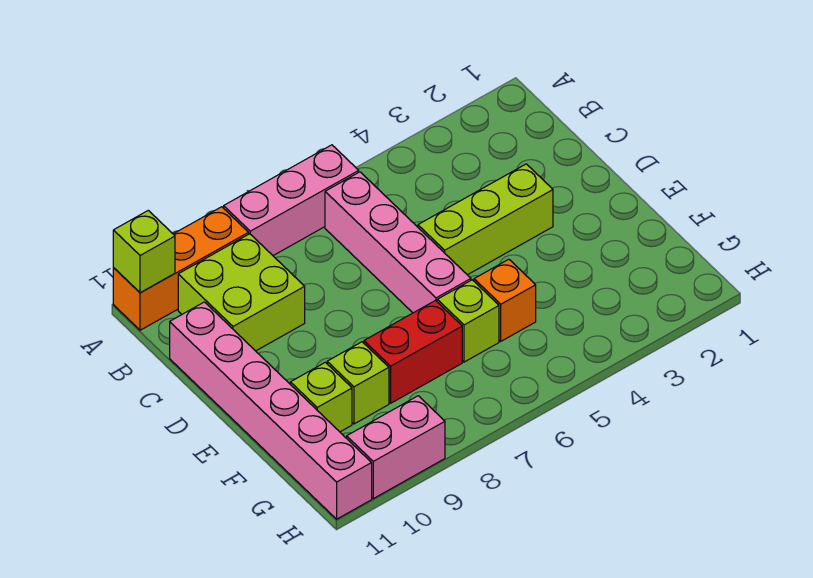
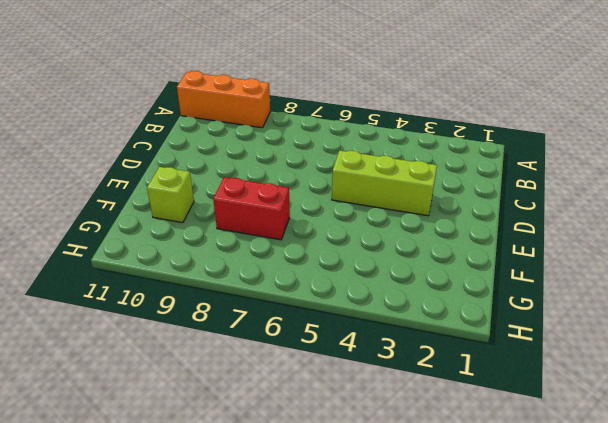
none -> pink 1x3 brick [224,145,359,256]
none -> pink 1x4 brick [325,172,471,313]
none -> lime 2x2 brick [178,234,305,351]

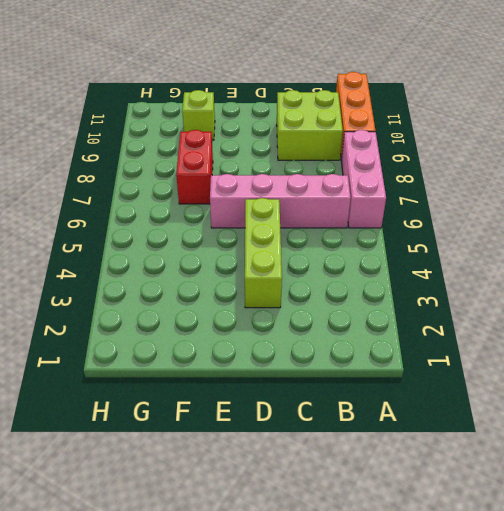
none -> pink 1x6 brick [170,302,372,519]
none -> orange 1x1 brick [474,259,536,341]
none -> lime 1x1 brick [437,280,499,362]

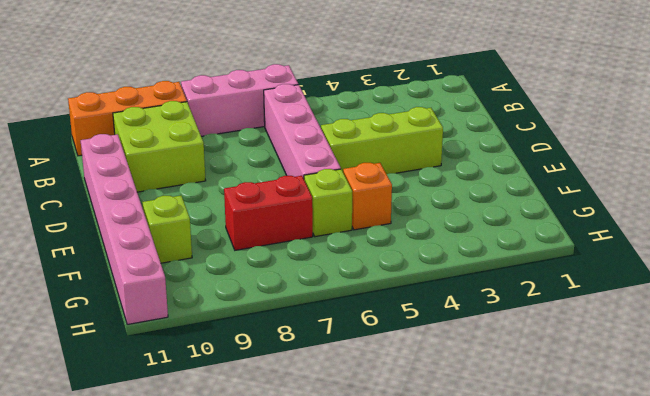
none -> lime 1x1 brick [327,342,389,424]
none -> pink 1x2 brick [347,396,445,499]
none -> lime 1x1 brick [113,210,175,293]

